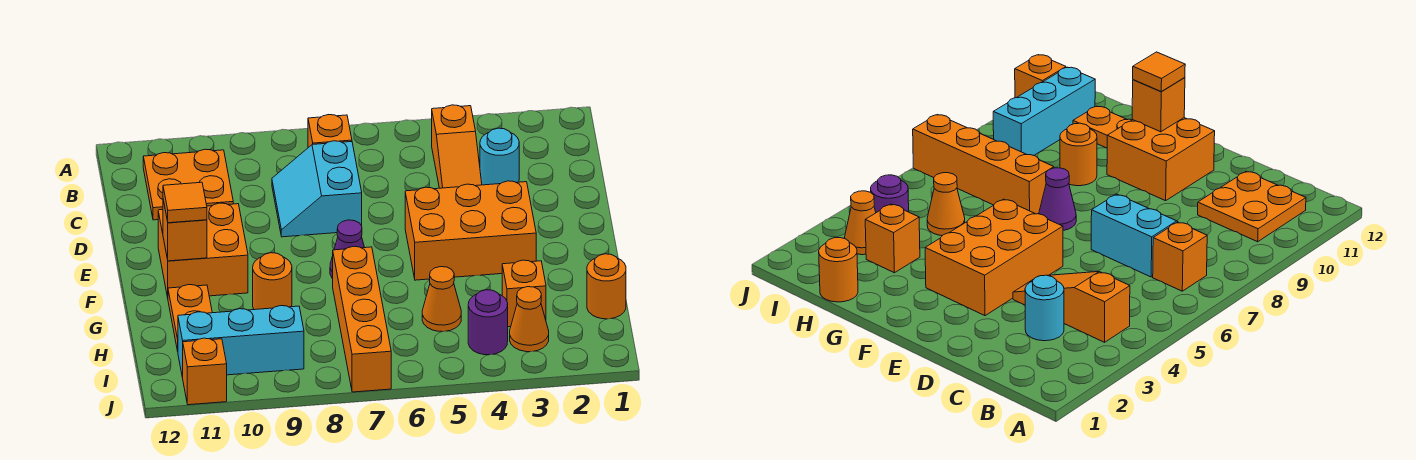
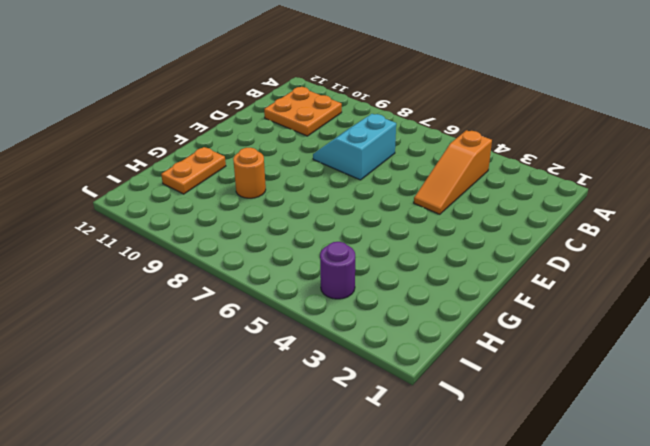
none -> orange 1x1 brick [308,115,352,148]
none -> cyan 1x1 round brick [480,128,519,185]
none -> orange 2x3 brick [405,181,536,280]

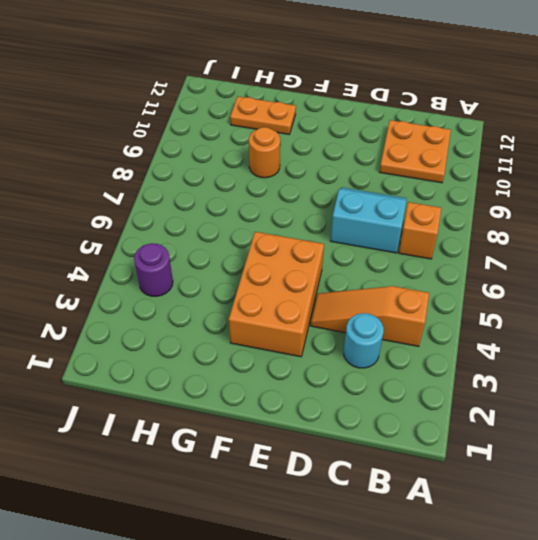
none -> orange 2x2 brick [158,203,248,297]
none -> purple 1x1 cone [330,220,365,278]
none -> orange 1x4 brick [333,246,391,392]

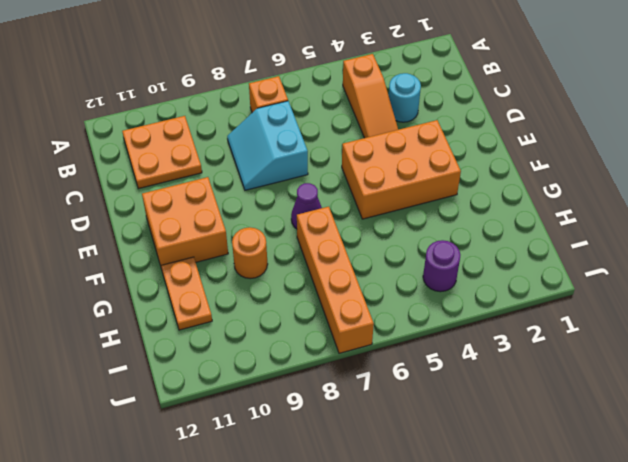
none -> orange 1x1 round brick [587,254,626,319]
none -> orange 1x1 brick [502,260,546,327]
none -> orange 1x1 cone [422,267,461,332]

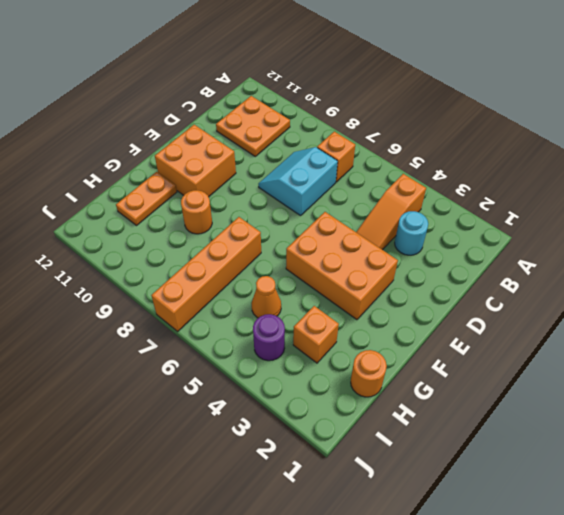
none -> purple 1x1 cone [330,220,365,278]
none -> orange 1x1 cone [510,287,549,352]
none -> cyan 1x3 brick [178,306,304,378]

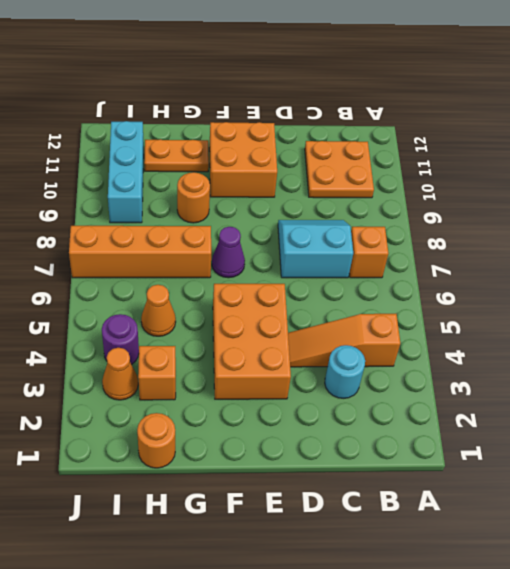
none -> orange 1x1 brick [183,338,227,405]
none -> orange 1x1 brick [163,200,207,261]
none -> orange 1x1 tile [163,182,207,223]

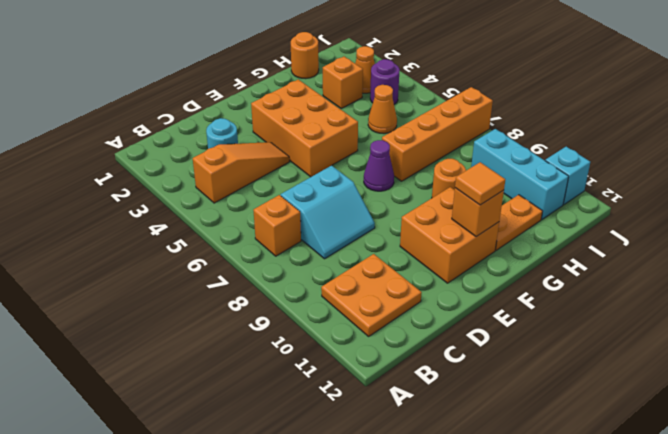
cyan 1x1 brick [545,147,590,204] -> orange 1x1 brick [183,338,227,405]

